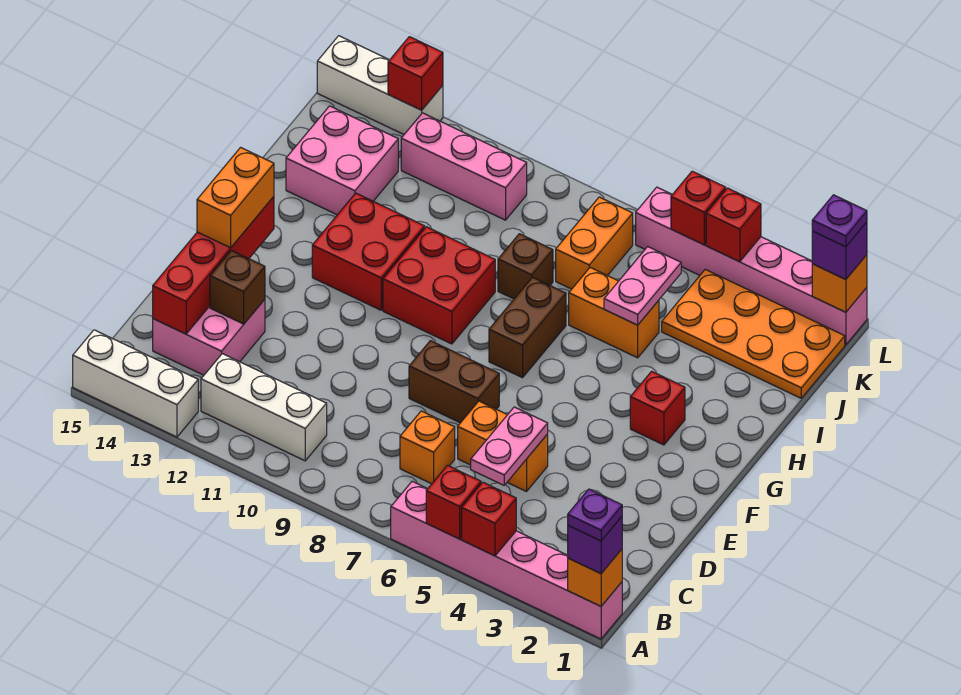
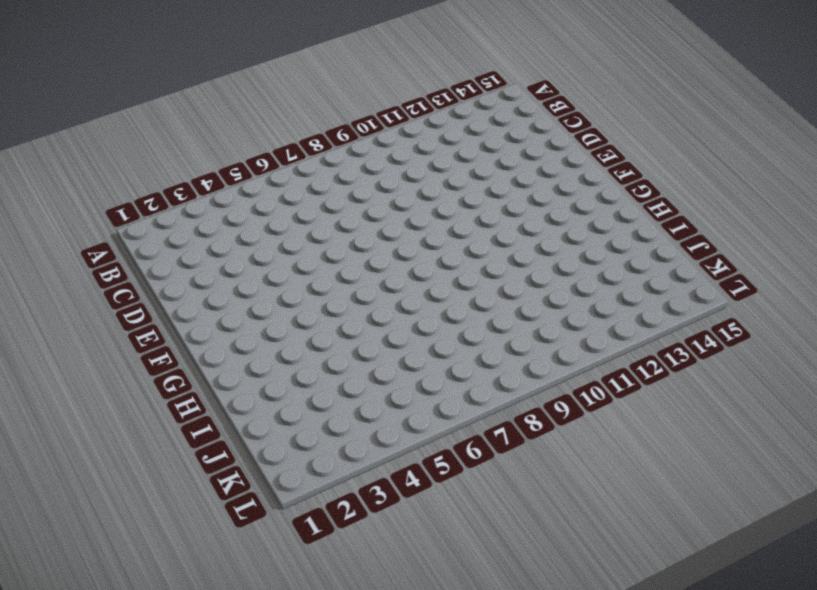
none -> pink 1x6 brick [391,481,622,639]
none -> white 1x3 brick [73,330,198,437]
none -> white 1x3 brick [201,354,327,461]
none -> orange 1x1 brick [400,411,455,484]

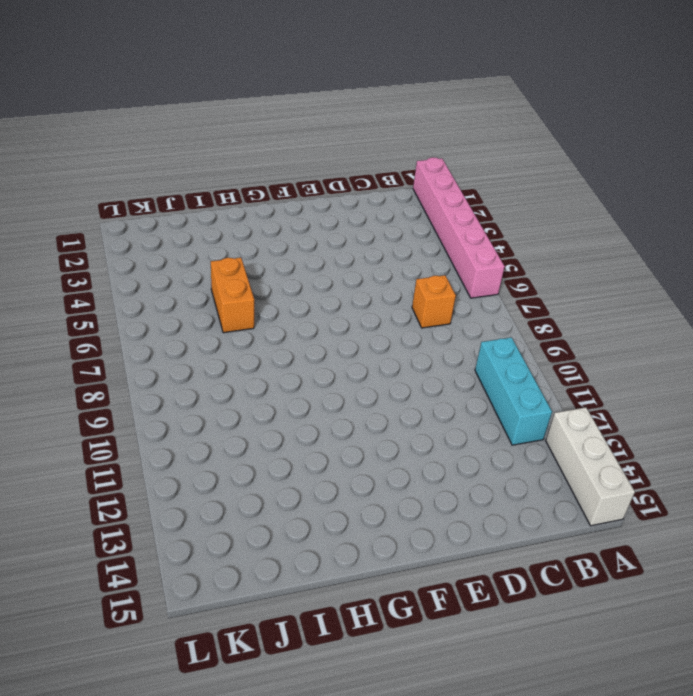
cyan 1x3 brick [475,337,552,445] -> white 1x3 brick [201,354,327,461]
none -> pink 2x2 brick [153,300,265,375]
none -> orange 1x2 brick [458,401,548,492]
none -> brown 1x2 brick [409,341,499,423]
none -> red 1x1 brick [630,371,685,445]

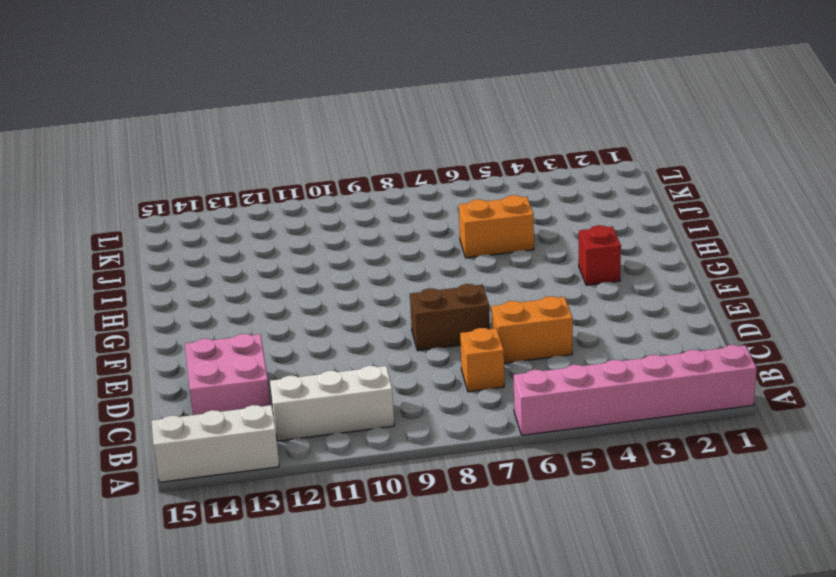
none -> brown 1x2 brick [489,277,566,378]
none -> red 2x2 brick [383,227,495,344]
none -> red 2x2 brick [312,193,425,310]
none -> brown 1x1 brick [498,234,553,299]

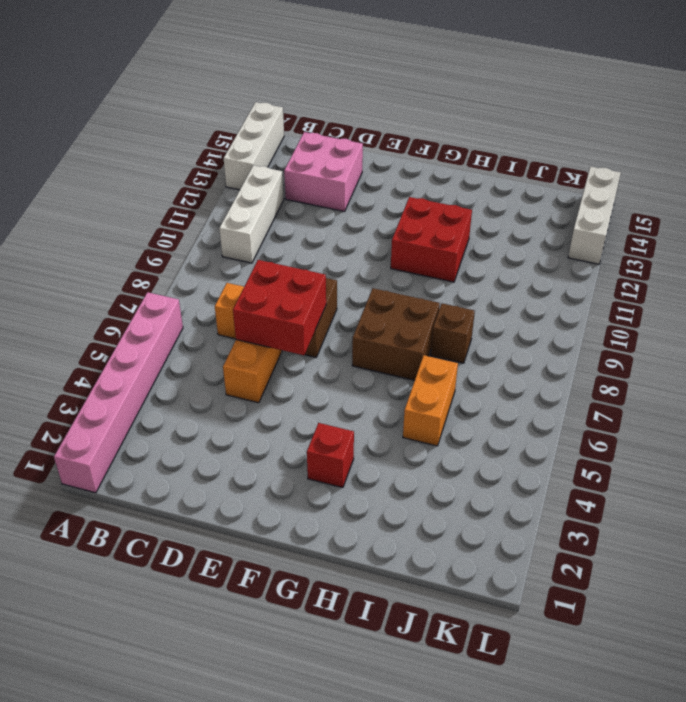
red 2x2 brick [233,260,326,355] -> red 2x2 brick moved to [383,227,495,344]
brown 2x2 brick [352,288,440,380] -> brown 1x2 brick [489,277,566,378]
none -> pink 2x2 brick [286,106,398,215]
none -> orange 2x4 plate [662,269,845,398]
none -> orange 1x2 brick [556,197,633,289]
none -> pink 1x3 brick [401,113,527,220]

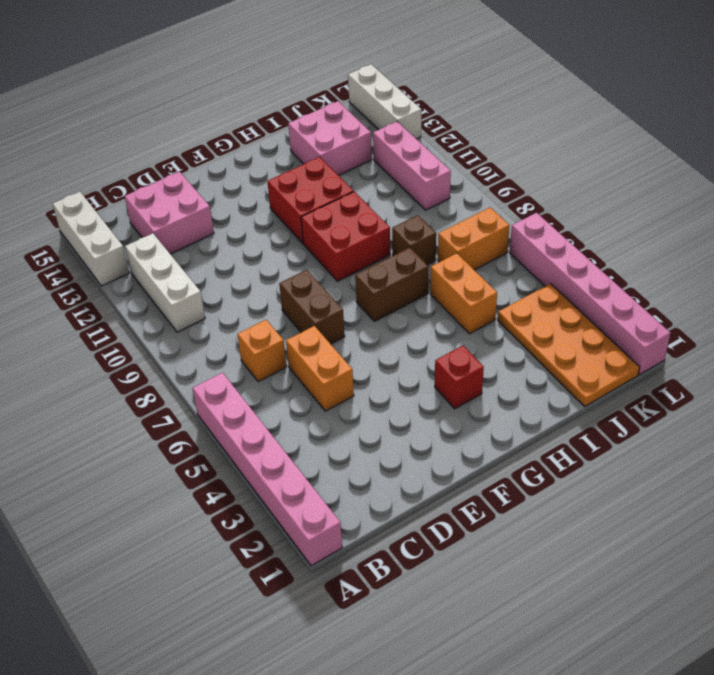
none -> orange 1x1 brick [568,549,622,606]
none -> red 1x1 brick [462,482,516,556]
none -> red 1x1 brick [426,465,481,539]
none -> pink 1x2 plate [471,407,548,485]

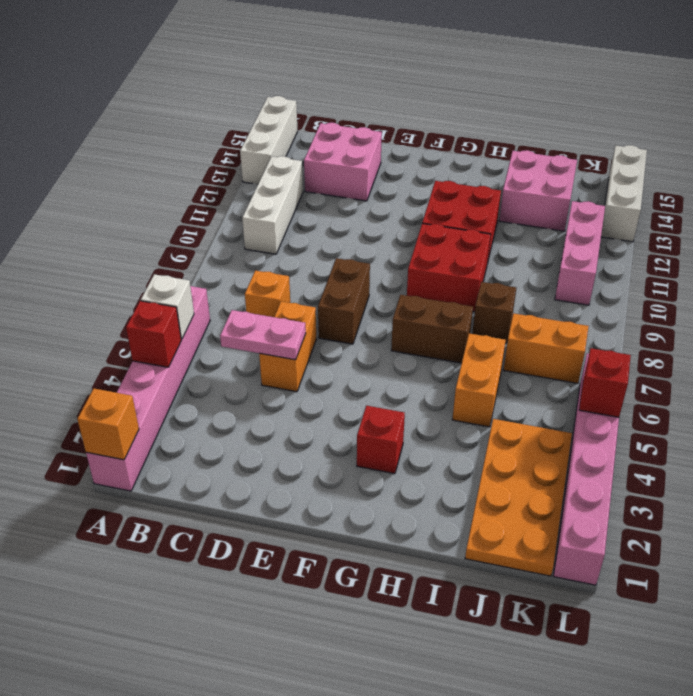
white 1x1 brick [141,274,194,339] -> red 1x1 brick [426,465,481,539]
none -> red 1x4 brick [153,197,274,334]
none -> brown 1x1 brick [210,251,265,324]
none -> pink 1x2 plate [604,247,681,325]
none -> orange 1x1 brick [812,255,867,312]

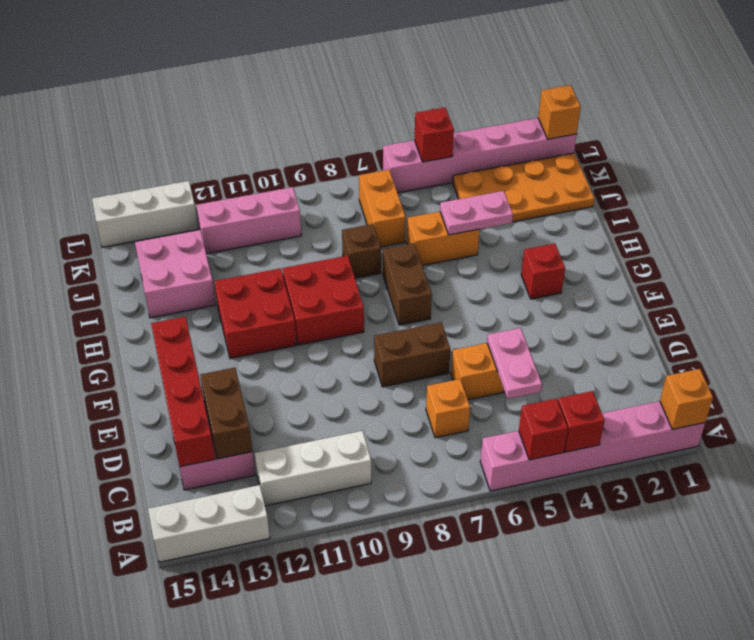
brown 1x2 brick [200,368,252,459] -> brown 1x1 brick [210,251,265,324]
pink 1x2 plate [440,191,513,235] -> pink 1x2 plate turned to [604,247,681,325]
none -> red 1x1 brick [706,188,761,262]
none -> red 1x1 brick [388,37,443,110]
none -> purple 1x1 brick [568,517,622,574]
none -> orange 1x2 brick [197,147,274,248]

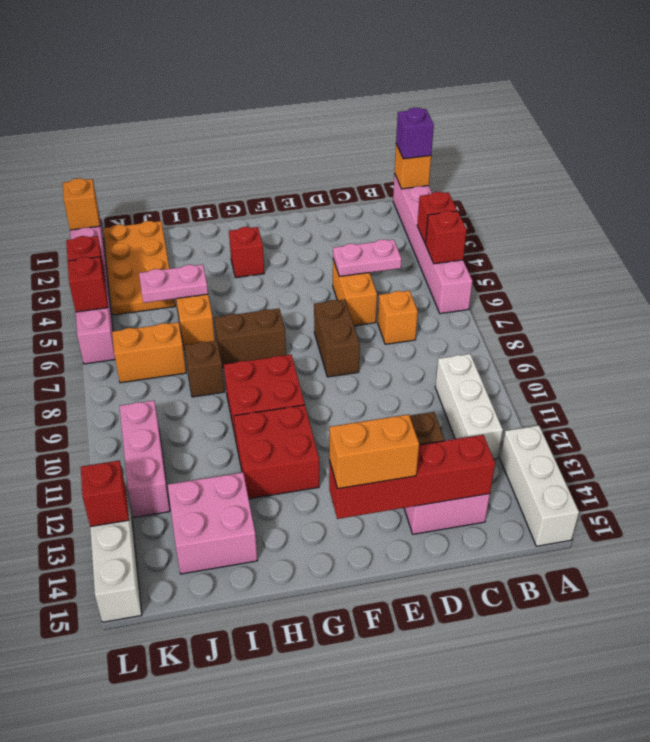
none -> purple 1x1 brick [812,222,867,280]
none -> purple 1x1 plate [568,489,622,541]
none -> purple 1x1 plate [812,195,867,247]

